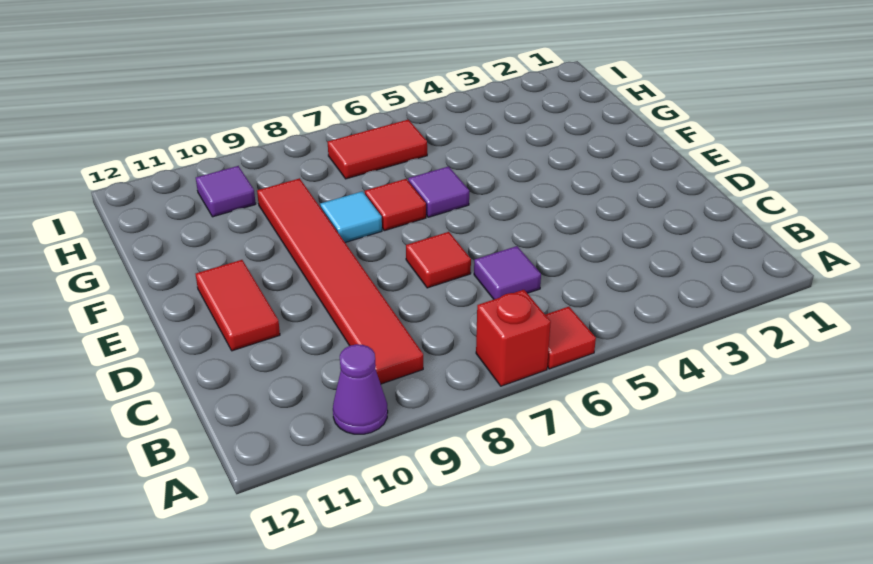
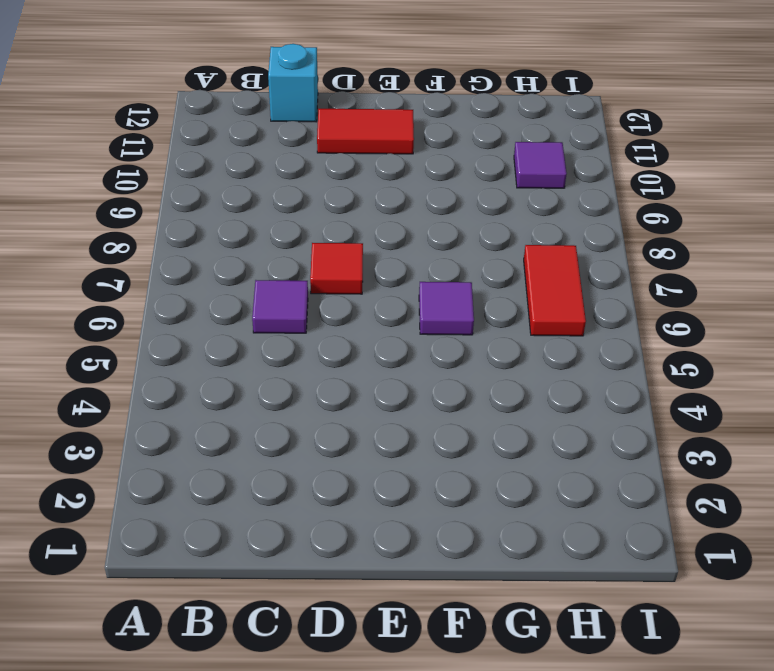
cyan 1x1 brick [268,44,318,122] -> none
none -> red 1x1 tile [545,307,596,369]
none -> red 1x1 brick [476,290,551,386]
none -> purple 1x1 cone [333,344,388,434]

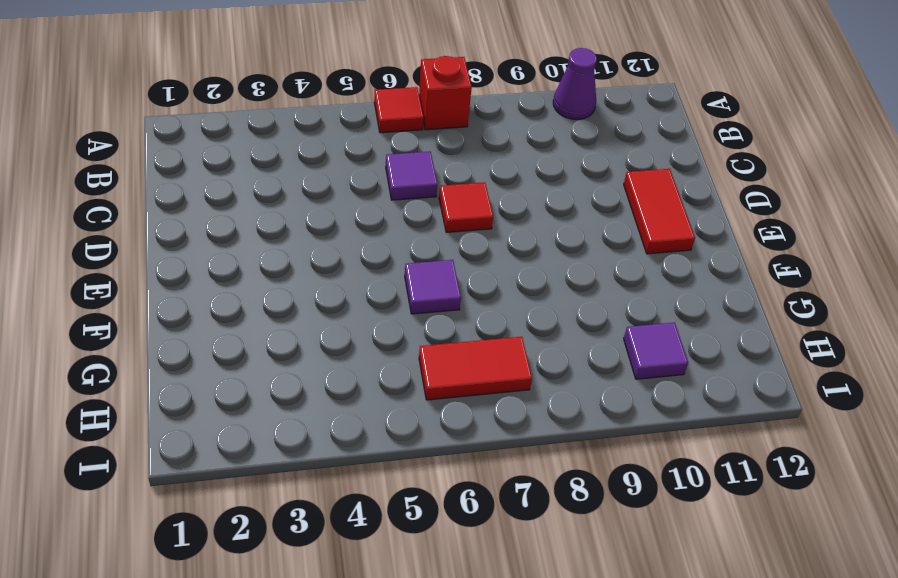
none -> red 1x6 tile [257,178,423,384]
none -> red 1x1 tile [365,179,426,231]
none -> cyan 1x1 tile [320,191,382,243]

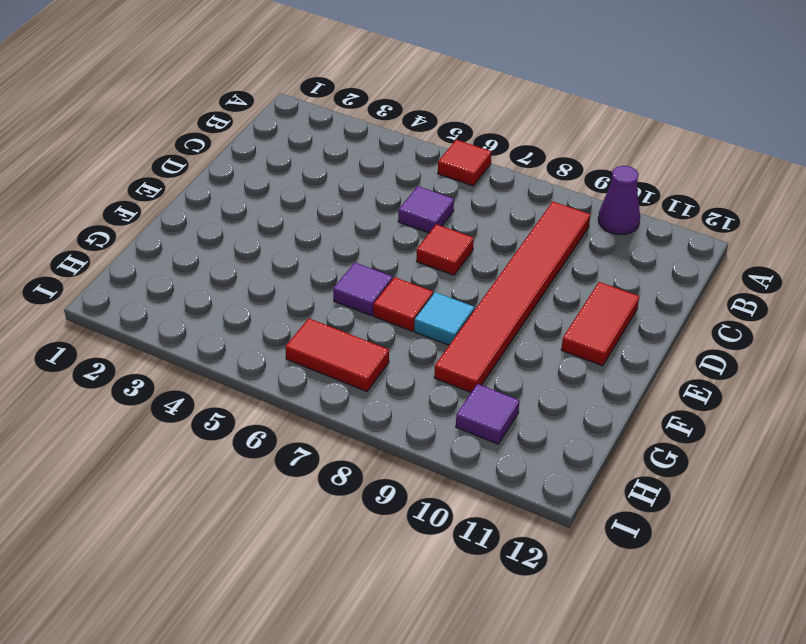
none -> red 1x1 brick [476,290,551,386]

